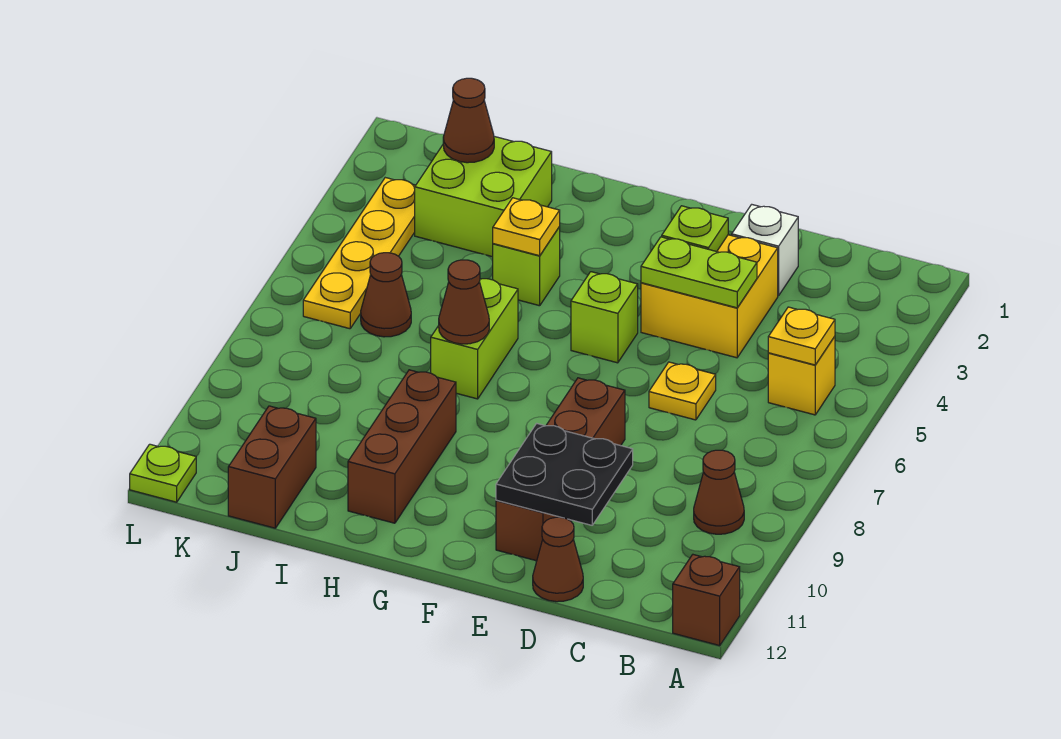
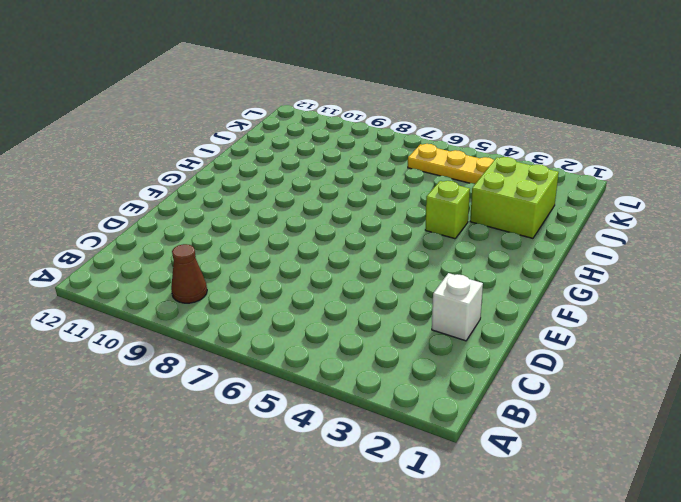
none -> brown 1x1 brick [673,555,740,646]
none -> yellow 1x1 brick [768,337,835,415]
none -> yellow 2x2 brick [641,235,778,358]

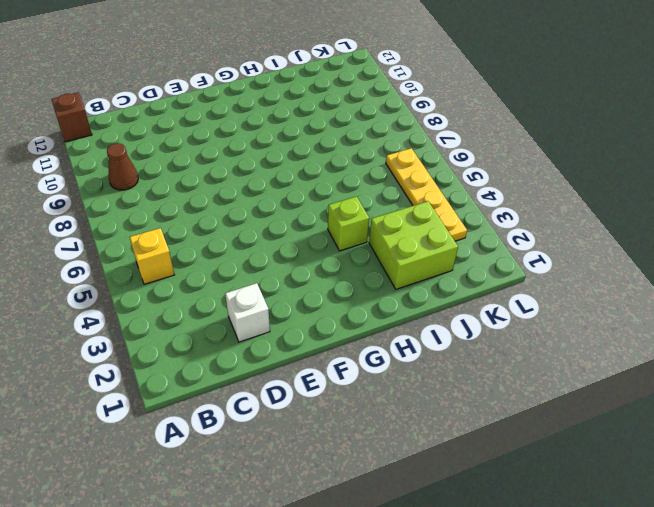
none -> yellow 2x2 brick [641,235,778,358]
none -> yellow 1x1 plate [649,362,716,420]
none -> brown 1x1 cone [533,517,583,602]

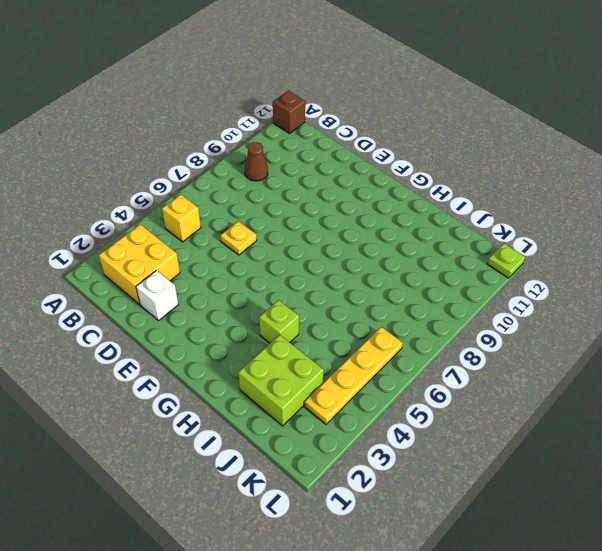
yellow 2x2 brick [99,224,180,305] -> yellow 2x2 brick moved to [641,235,778,358]
none -> brown 1x1 cone [533,517,583,602]
none -> brown 1x4 brick [496,378,625,561]
none -> lime 1x1 brick [571,272,638,363]

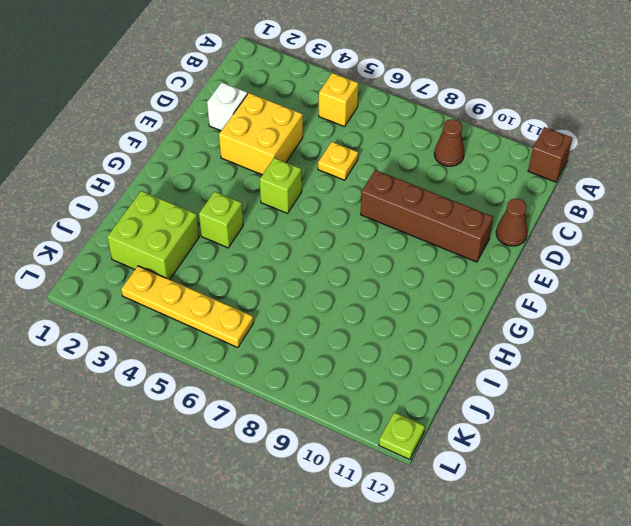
none -> lime 1x2 brick [431,279,518,399]
none -> brown 1x3 brick [348,370,456,523]
none -> brown 1x1 cone [361,253,411,337]

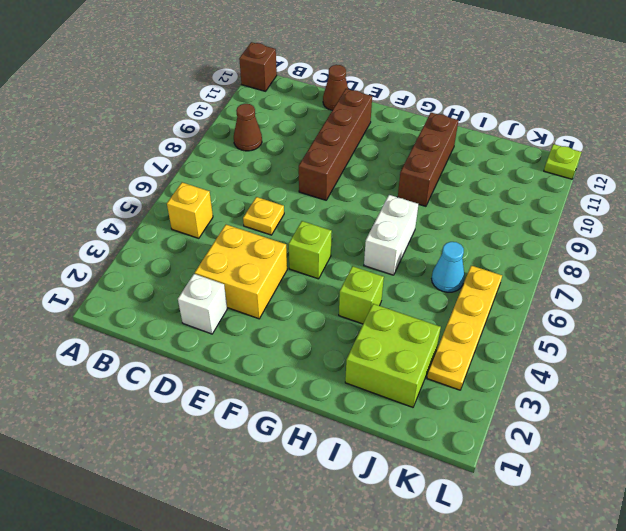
white 1x2 brick [364,195,419,275] -> lime 1x2 brick [431,279,518,399]
cyan 1x1 cone [432,242,465,292] -> brown 1x1 cone [361,253,411,337]
none -> brown 1x2 brick [228,406,316,528]
none -> yellow 1x1 plate [768,307,835,365]
none -> lime 1x2 plate [641,237,757,308]

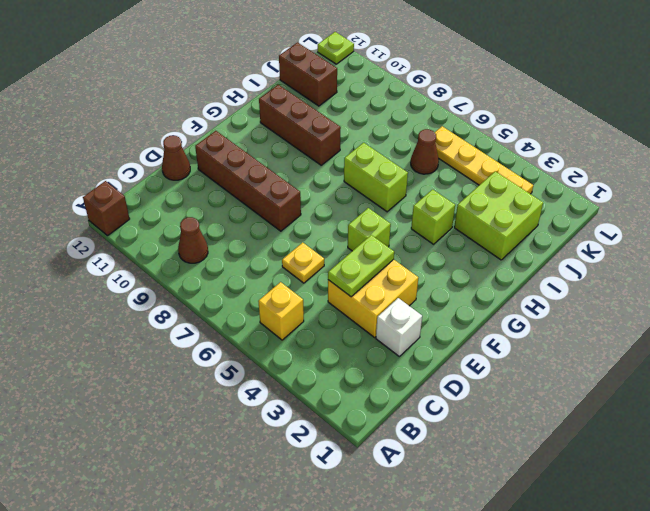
none -> yellow 1x1 plate [768,307,835,365]
none -> black 2x2 plate [496,423,633,525]
none -> lime 1x1 plate [662,206,728,252]

